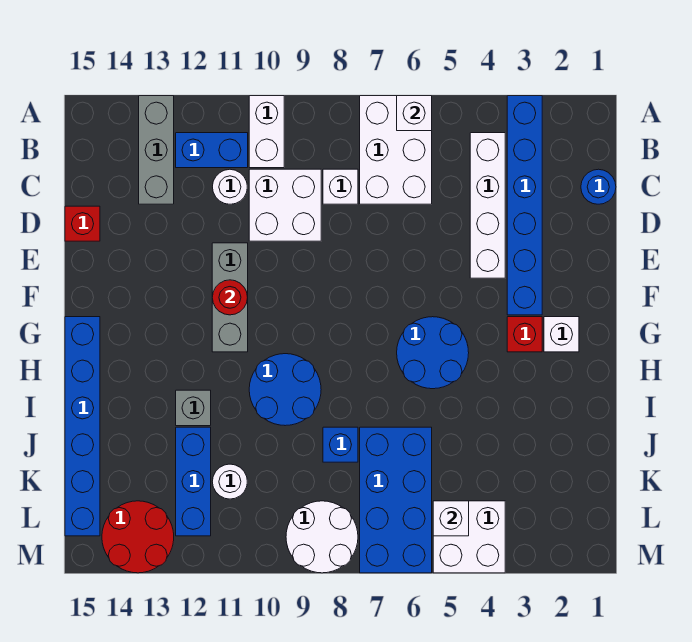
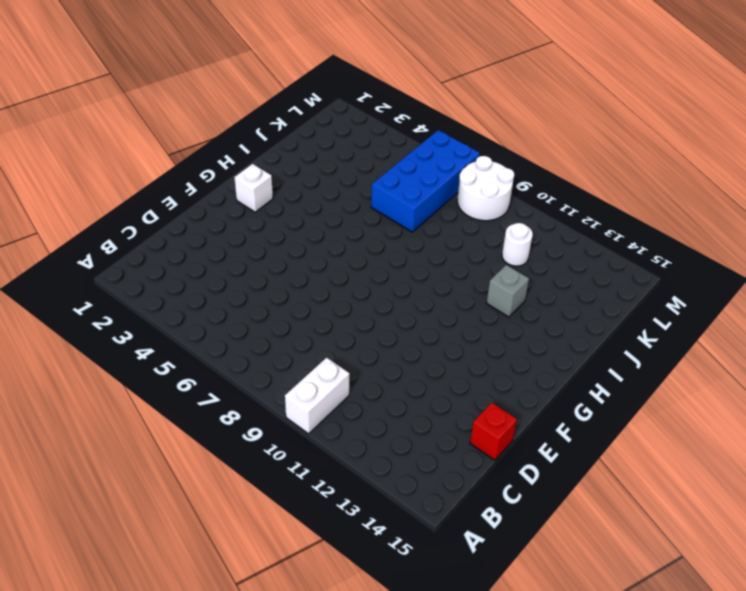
none -> blue 1x6 brick [507,96,542,315]
none -> white 2x3 brick [360,96,432,204]
none -> grey 1x3 brick [139,96,174,204]

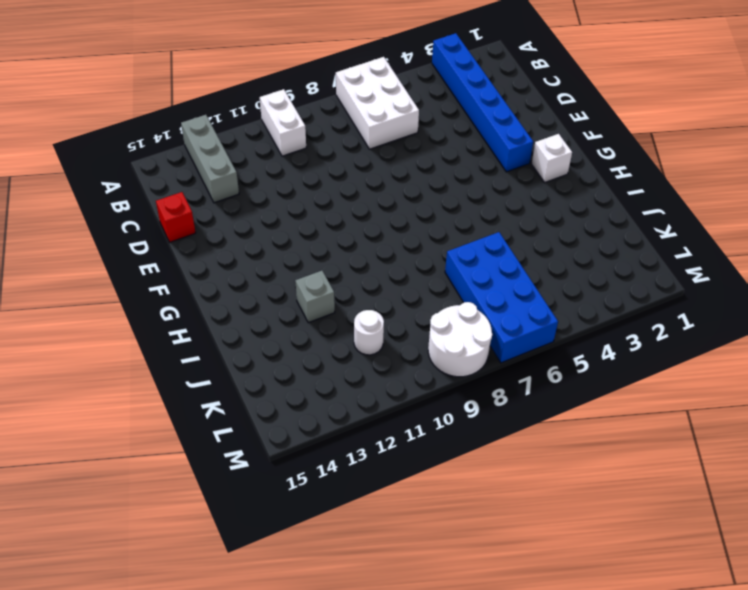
none -> white 1x4 brick [470,133,505,278]
none -> blue 1x2 brick [176,133,248,168]
none -> blue 1x1 round brick [581,169,616,204]

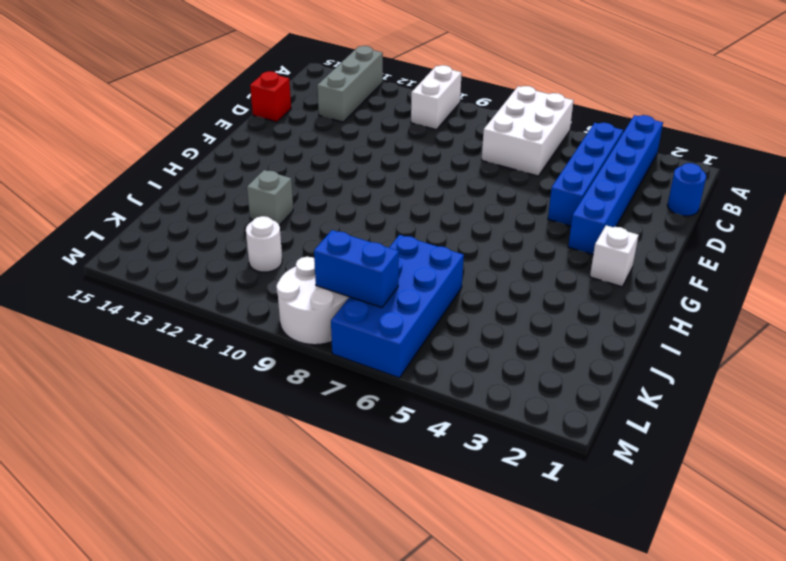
blue 1x4 brick [548,123,623,226] -> white 1x4 brick [470,133,505,278]
blue 1x2 brick [314,230,399,308] -> blue 1x2 brick moved to [176,133,248,168]
none -> white 1x1 brick [323,169,358,204]
none -> white 2x2 brick [249,169,321,241]
none -> white 1x1 round brick [213,169,247,204]

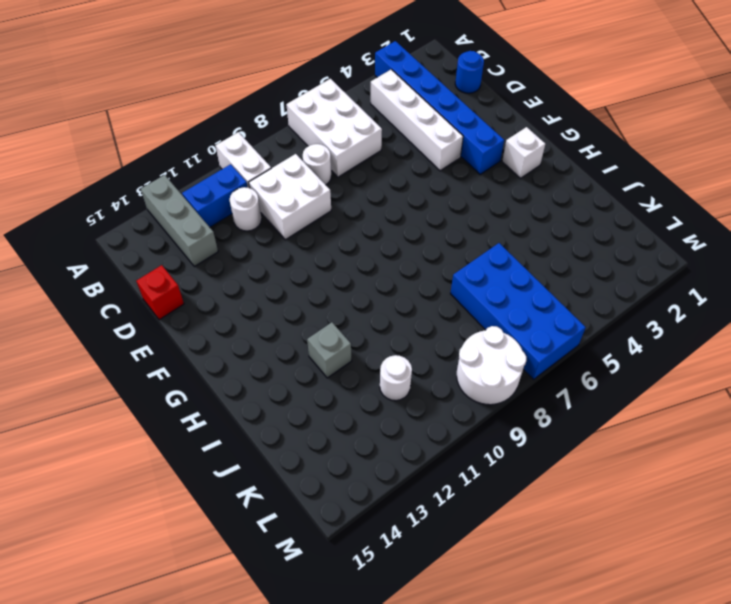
white 1x1 round brick [303,144,331,185] -> white 1x1 brick [323,169,358,204]
none -> grey 1x3 brick [212,243,248,352]
none -> red 1x1 brick [507,317,542,352]
none -> blue 2x2 round brick [397,317,469,389]

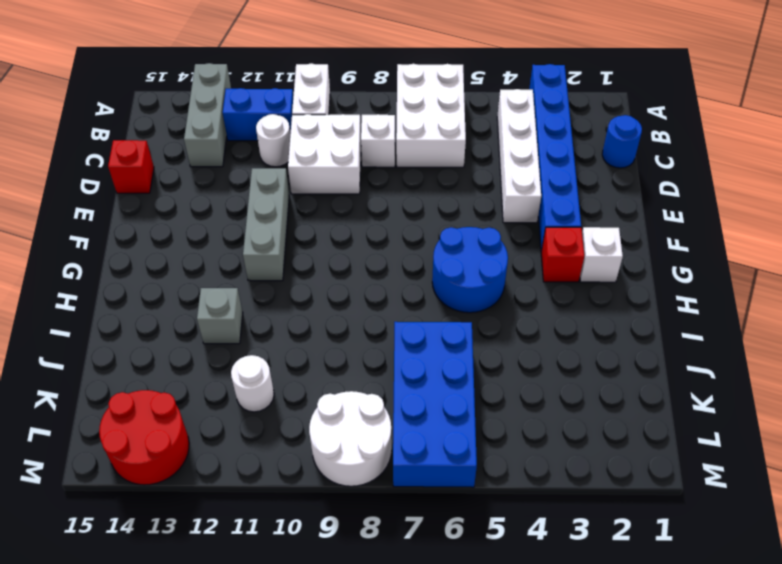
none -> blue 1x6 brick [65,317,100,536]
none -> blue 2x2 round brick [249,354,321,426]
none -> blue 1x1 brick [323,427,358,462]

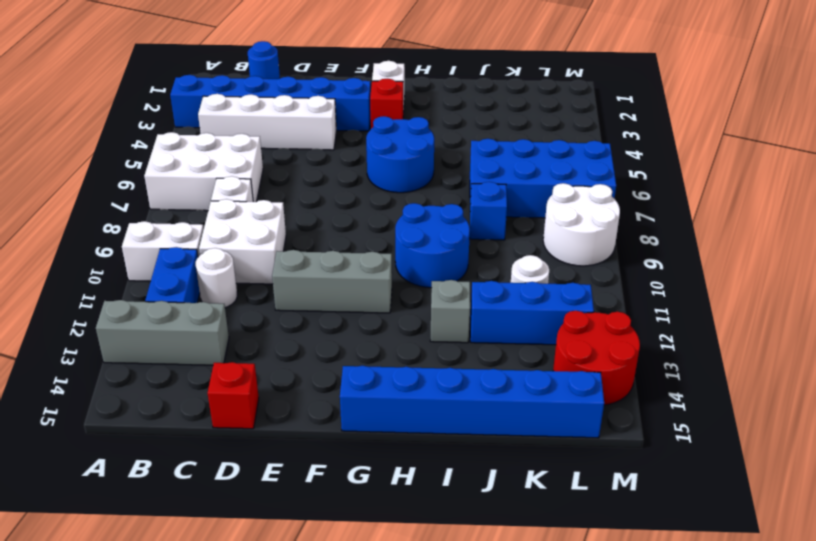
none -> white 2x2 brick [433,501,505,573]
none -> white 1x1 brick [397,96,432,131]
none -> red 1x1 round brick [212,280,248,315]

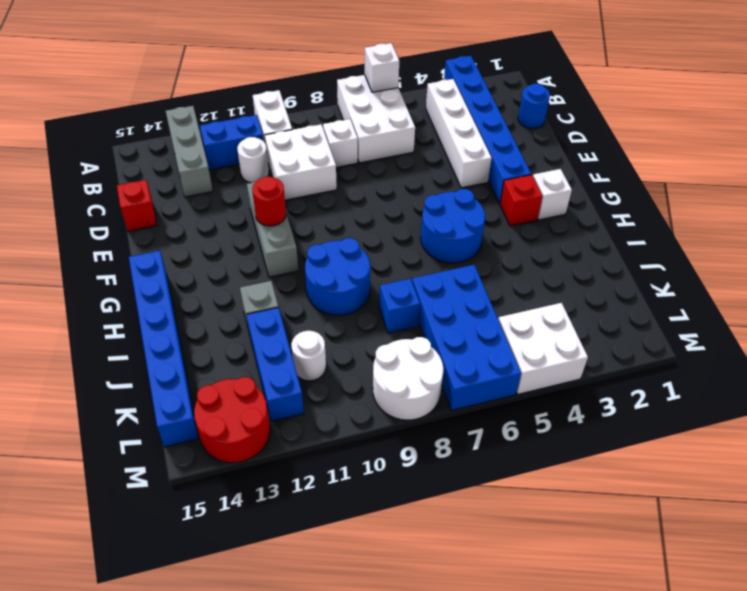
none -> white 1x1 brick [433,501,469,536]

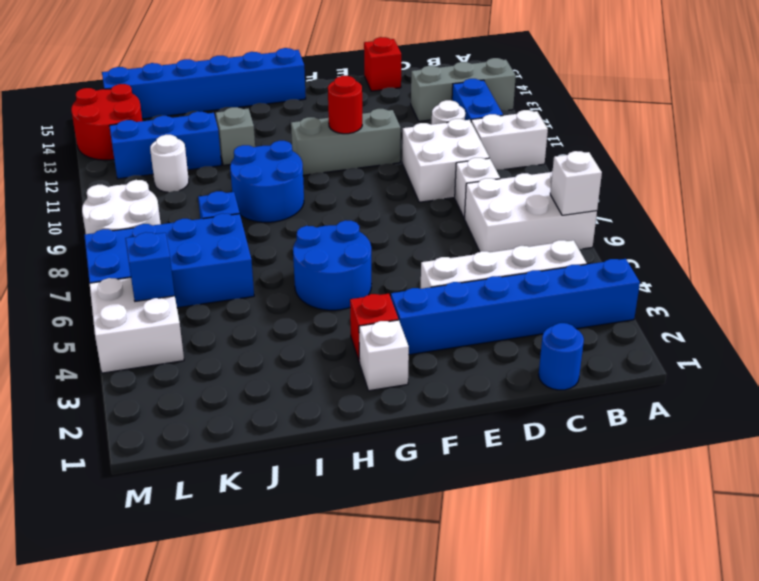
blue 1x1 brick [125,232,175,301] -> white 1x1 brick [433,501,469,536]

